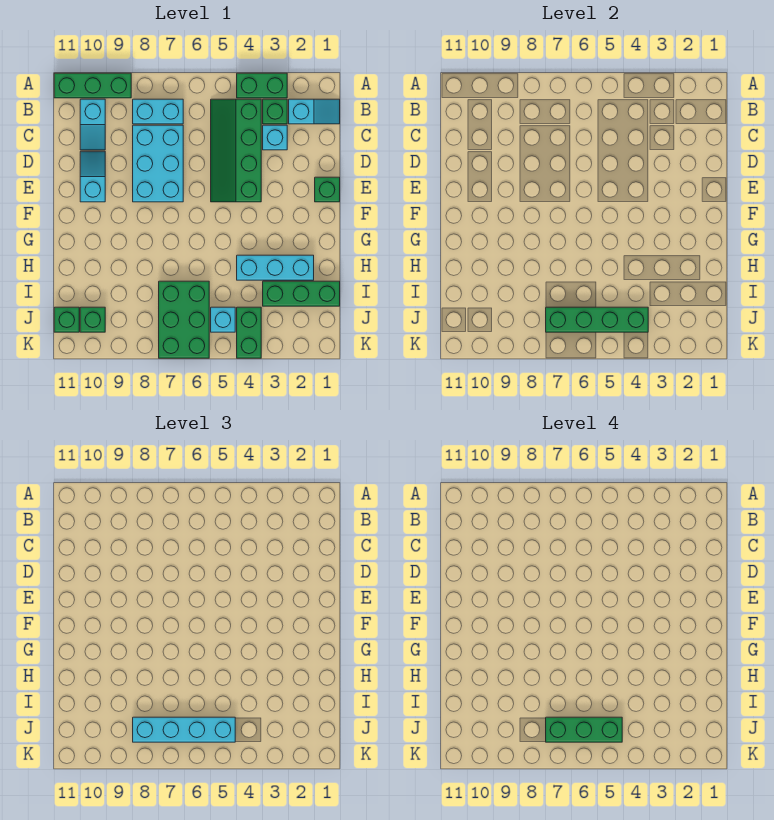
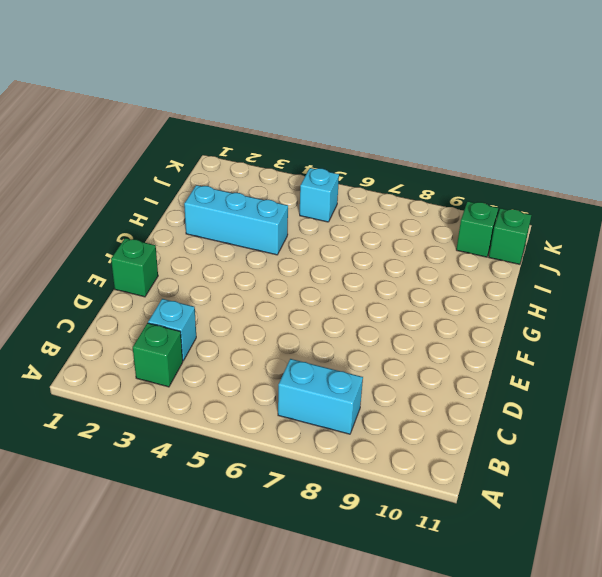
none -> green 1x2 brick [237,73,287,98]
none -> green 1x3 brick [54,73,131,98]
none -> cyan 1x2 slope [289,99,340,124]

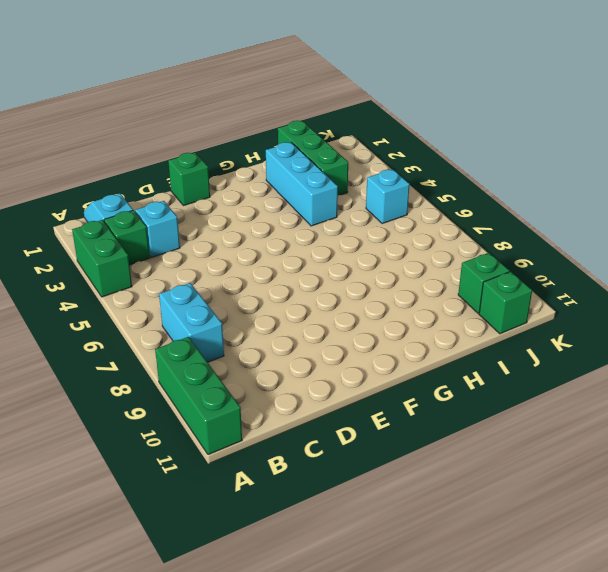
none -> green 2x4 slope [211,99,261,202]
none -> cyan 1x2 slope [80,99,105,150]
none -> cyan 2x3 brick [133,125,183,202]

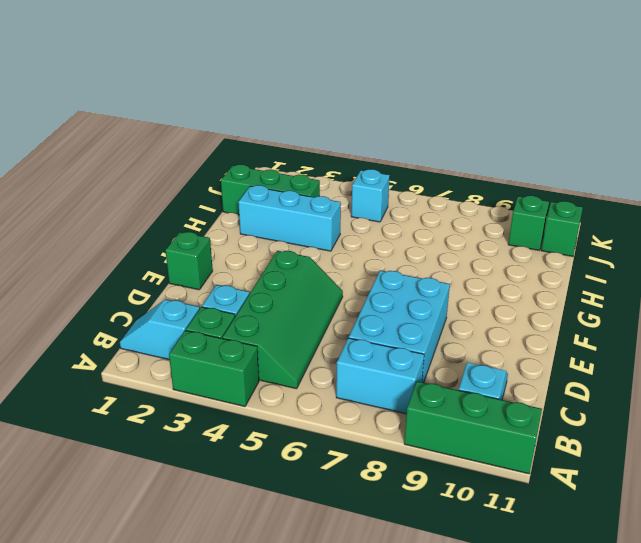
none -> cyan 1x2 slope [80,151,105,202]
none -> green 2x3 brick [159,281,209,358]
none -> green 1x2 brick [237,307,261,358]

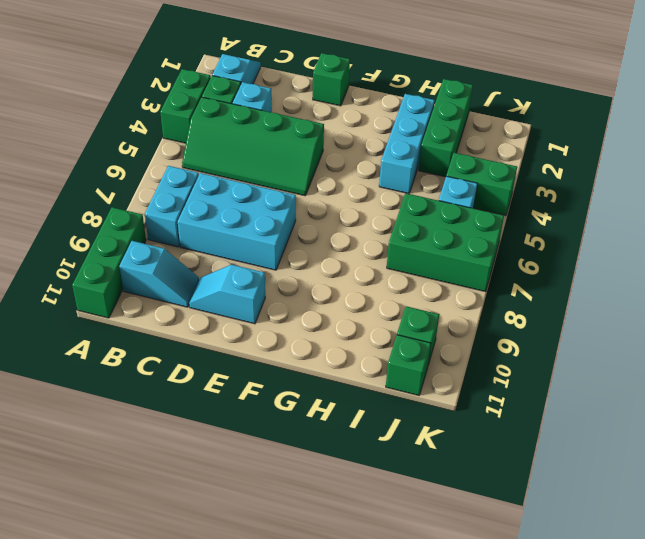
none -> green 1x4 brick [546,307,648,332]
none -> cyan 1x4 brick [133,717,235,742]
none -> green 1x3 brick [546,717,622,742]

